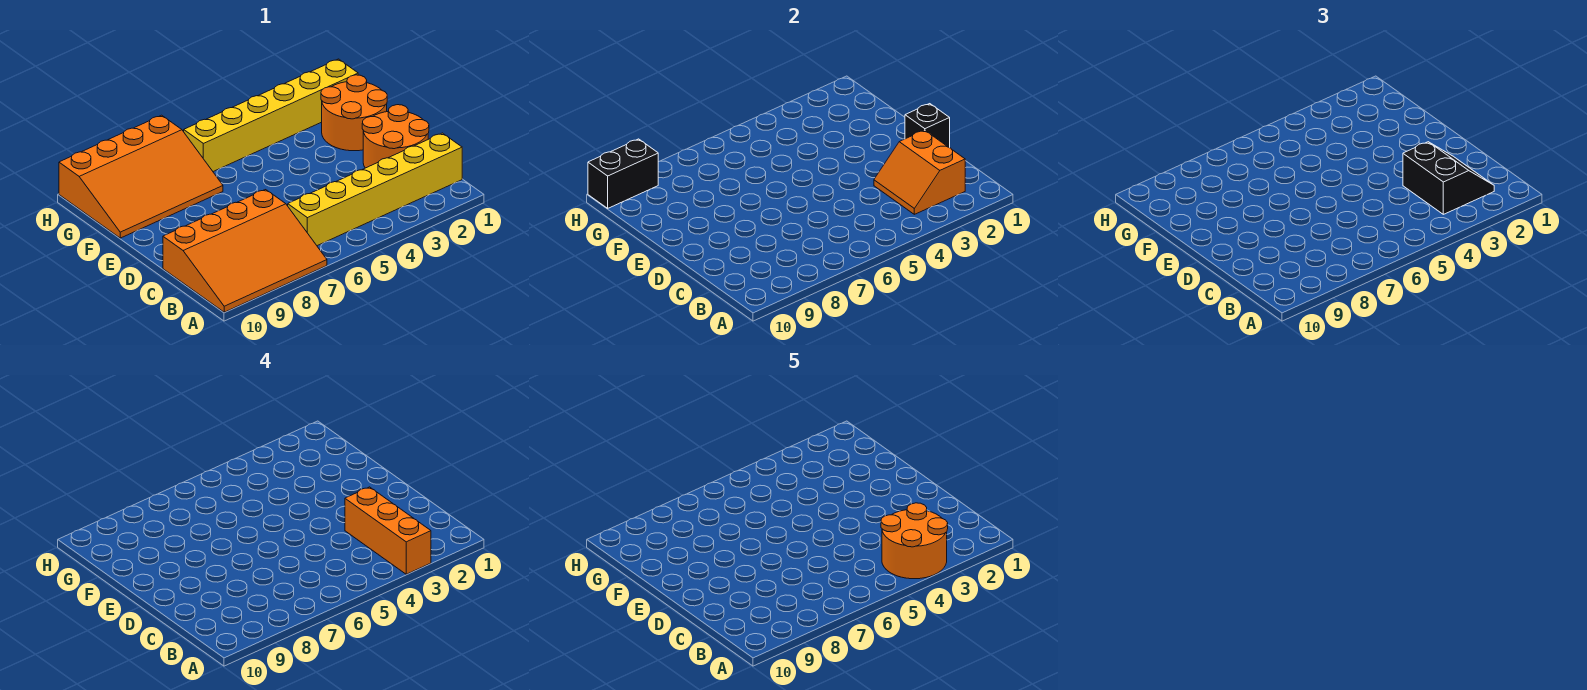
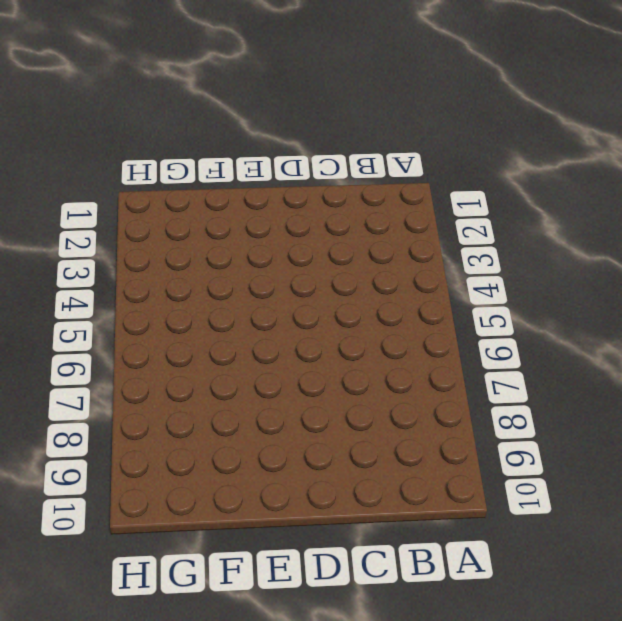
none -> orange 3x4 slope [163,190,327,312]
none -> yellow 1x6 brick [288,133,462,246]
none -> orange 2x2 round brick [362,105,429,168]

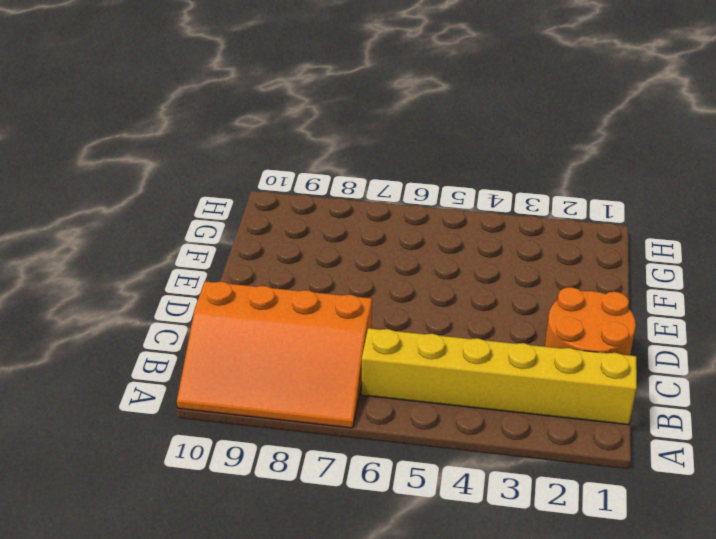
none -> orange 2x2 round brick [321,75,387,151]
none -> orange 3x4 slope [59,115,223,238]
none -> yellow 1x6 brick [184,59,358,172]

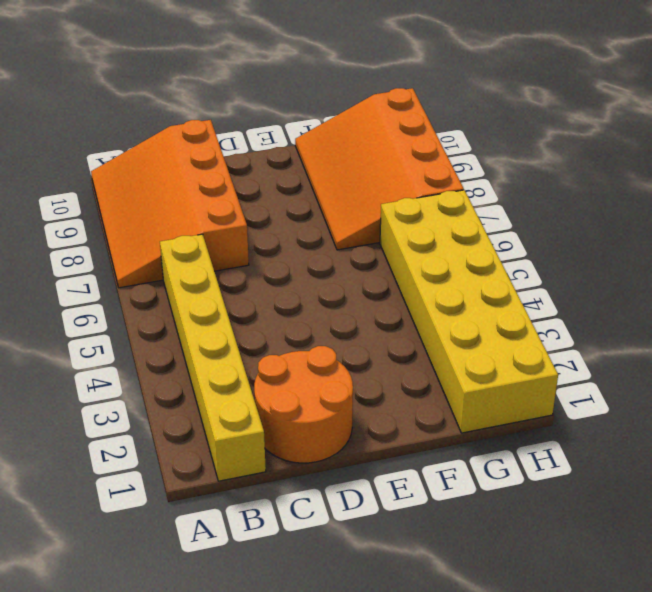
yellow 2x6 brick [380,190,558,433] -> yellow 1x6 brick [184,59,358,172]
none -> orange 2x2 round brick [321,75,387,151]
none -> orange 2x2 slope [874,130,965,214]
none -> black 1x1 brick [905,104,950,148]

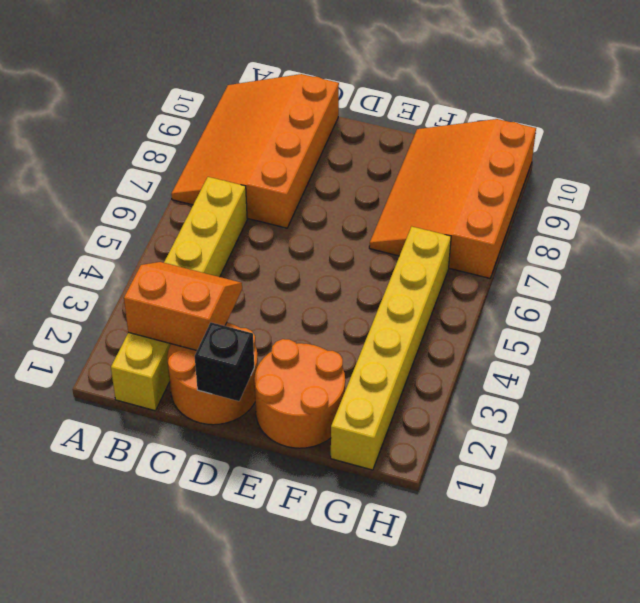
none -> black 1x2 brick [588,139,658,208]
none -> black 2x2 slope [1403,142,1494,214]
none -> orange 1x3 brick [345,487,431,574]

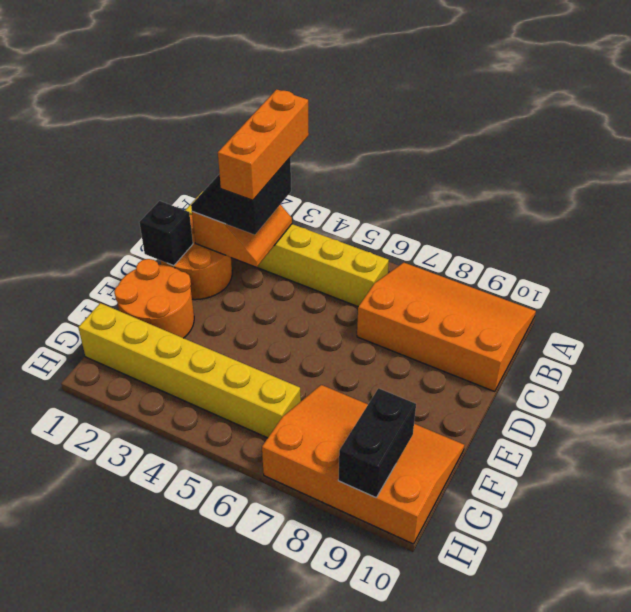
black 1x2 brick [338,388,416,498] -> black 1x2 brick turned to [588,139,658,208]
none -> orange 2x2 round brick [881,503,948,579]

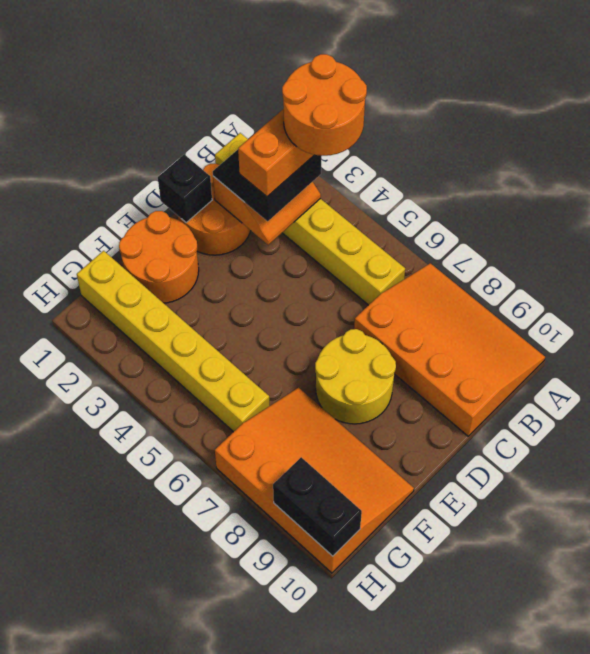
yellow 2x2 round brick [315,329,396,424] -> none

